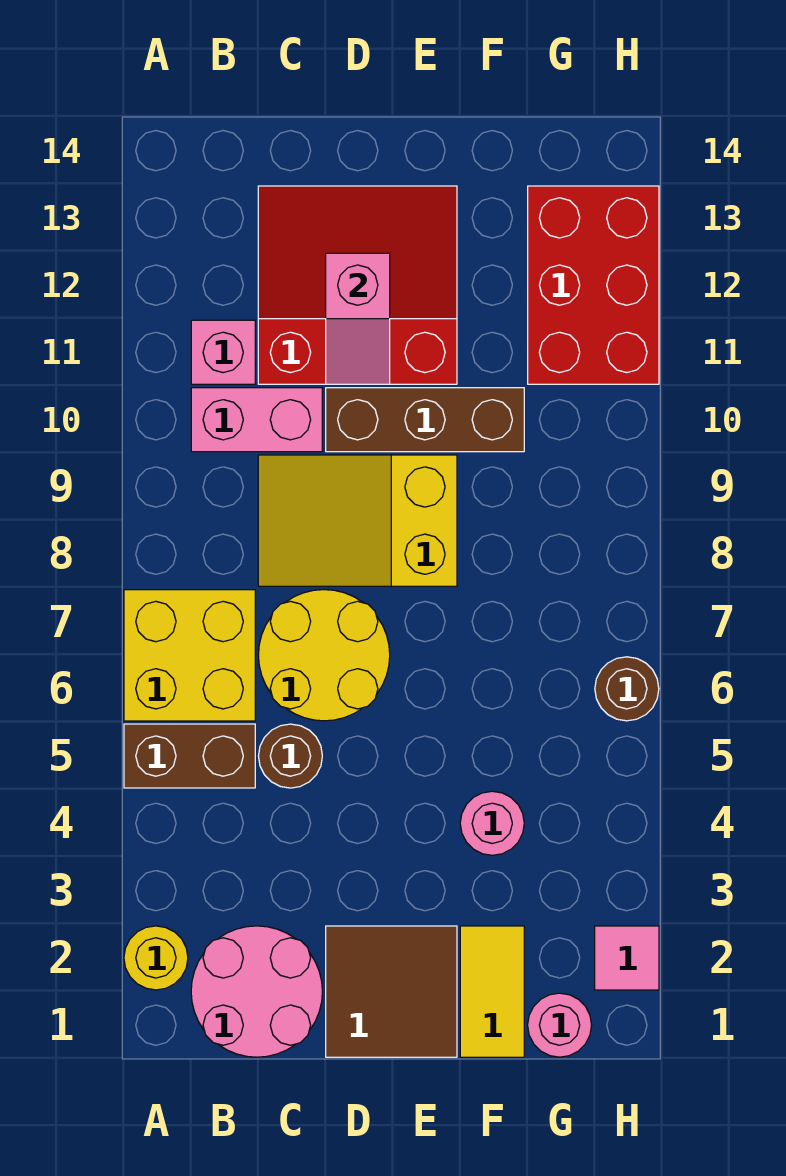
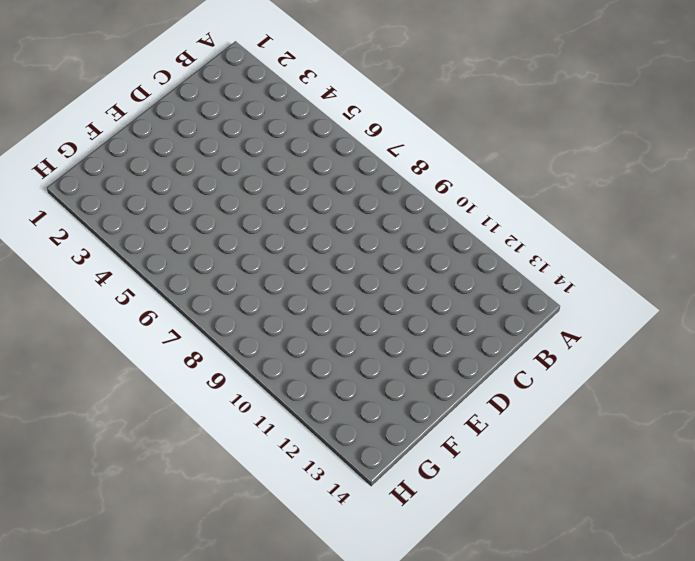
none -> yellow 1x1 round brick [124,926,188,990]
none -> brown 1x2 brick [124,724,255,788]
none -> yellow 2x2 brick [124,590,255,721]

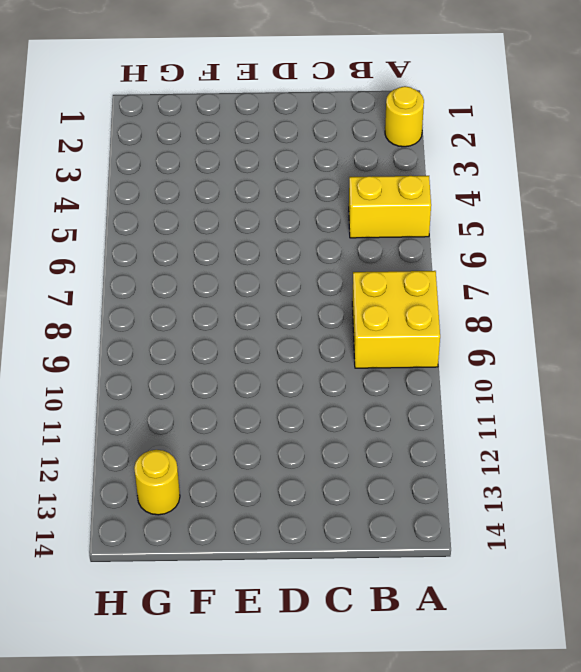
yellow 1x2 brick [349,176,431,238] -> brown 1x2 brick [124,724,255,788]
yellow 2x2 brick [352,271,440,368] -> yellow 2x2 brick moved to [124,590,255,721]
yellow 1x1 round brick [134,450,180,515] -> red 2x3 brick [528,186,659,384]
none -> pink 2x2 round brick [191,926,322,1057]
none -> pink 1x2 brick [191,388,322,452]
none -> pink 1x1 brick [191,320,255,384]

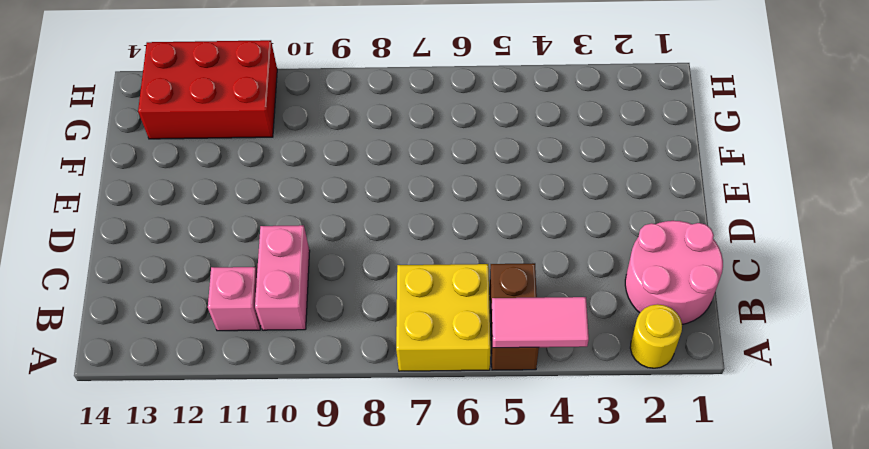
pink 1x2 tile [492,297,589,348] -> none
none -> brown 1x1 round brick [259,724,322,788]
none -> yellow 2x2 round brick [258,590,390,721]
none -> yellow 2x3 slope [258,455,457,586]

